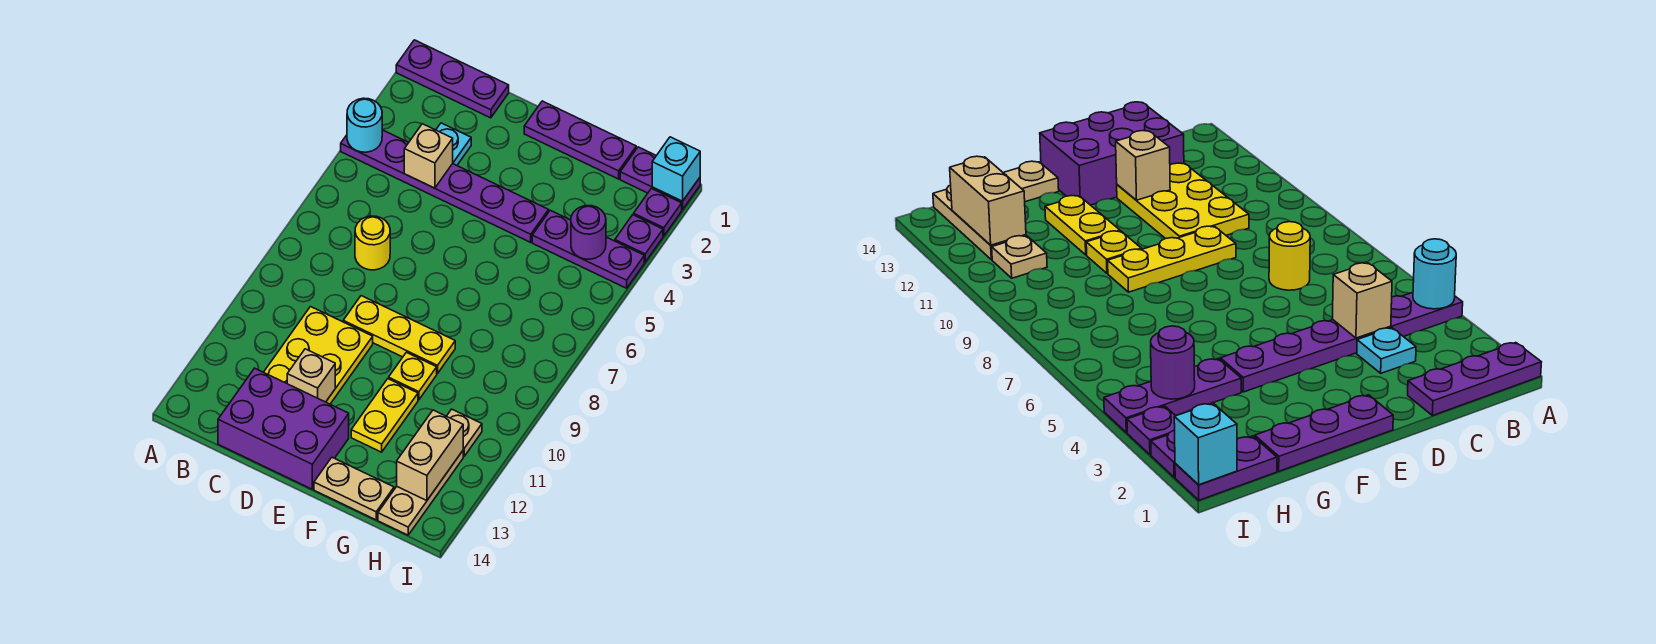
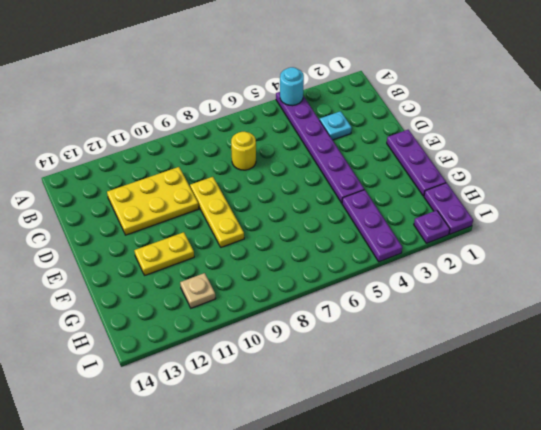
none -> purple 1x3 plate [396,40,509,118]
none -> purple 2x3 brick [218,368,349,489]
none -> yellow 1x1 plate [389,352,437,400]

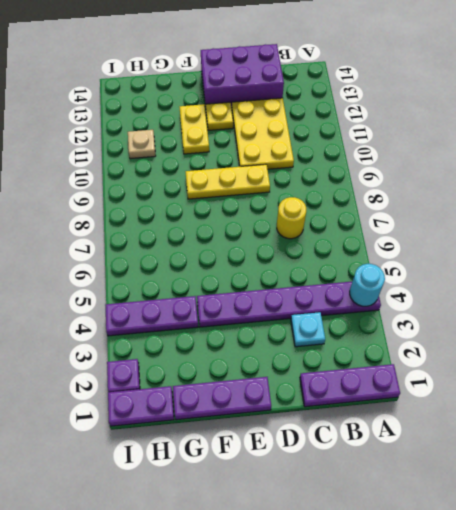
yellow 1x1 plate [206,102,233,130] -> yellow 1x1 plate moved to [389,352,437,400]
none -> tan 1x2 plate [314,458,394,520]
none -> tan 1x3 plate [378,451,463,535]
none -> purple 1x1 plate [615,215,663,262]

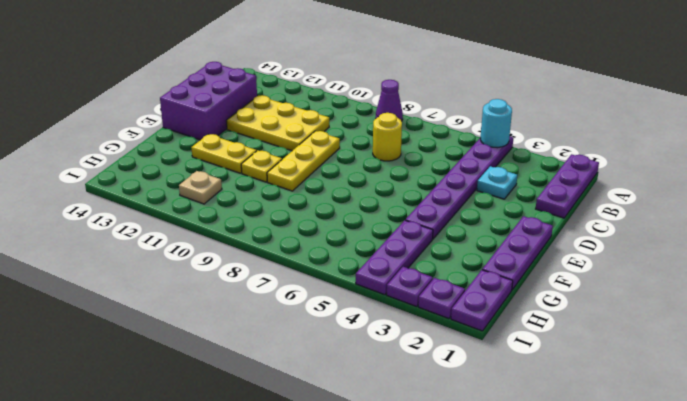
purple 1x1 cone [376,80,403,121] -> none
none -> tan 1x2 plate [314,458,394,520]
none -> tan 1x3 plate [378,451,463,535]
none -> tan 1x1 brick [404,124,453,188]

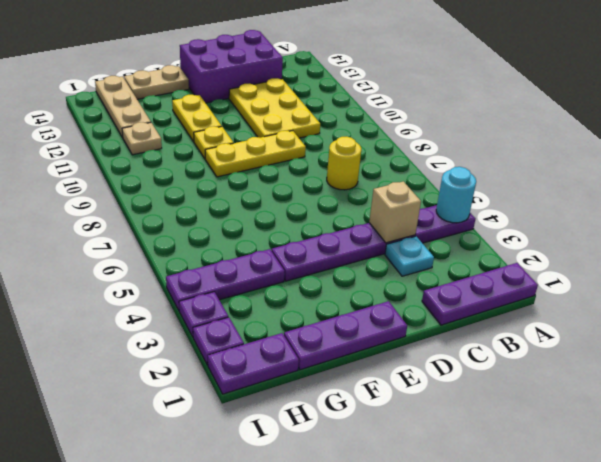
none -> tan 1x1 brick [287,349,335,402]
none -> purple 1x1 round brick [571,206,606,259]
none -> tan 1x2 brick [397,410,463,501]

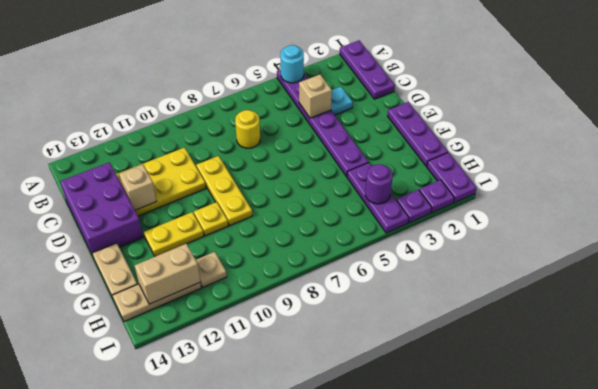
none -> cyan 1x1 brick [652,137,700,201]

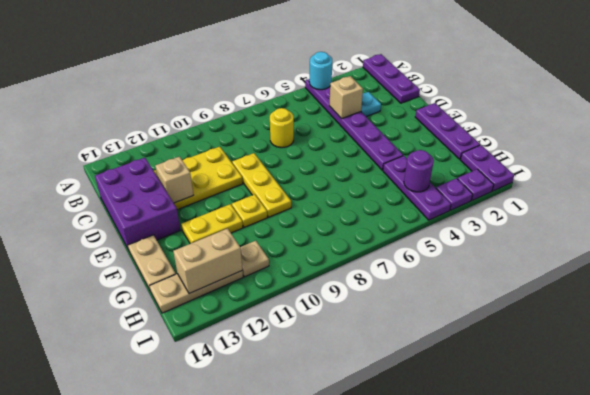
none -> cyan 1x1 brick [652,137,700,201]

